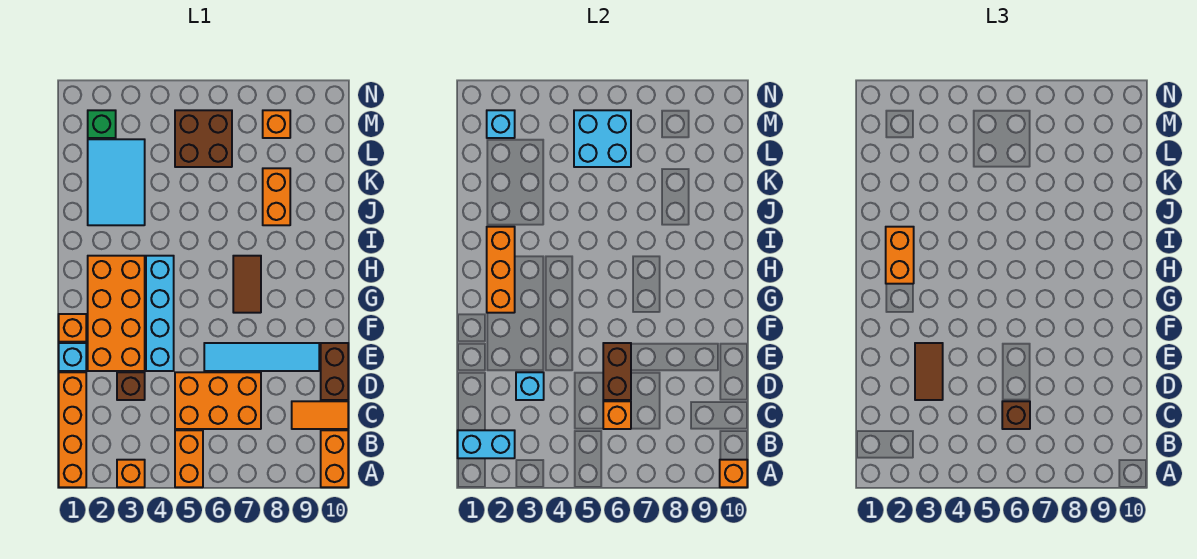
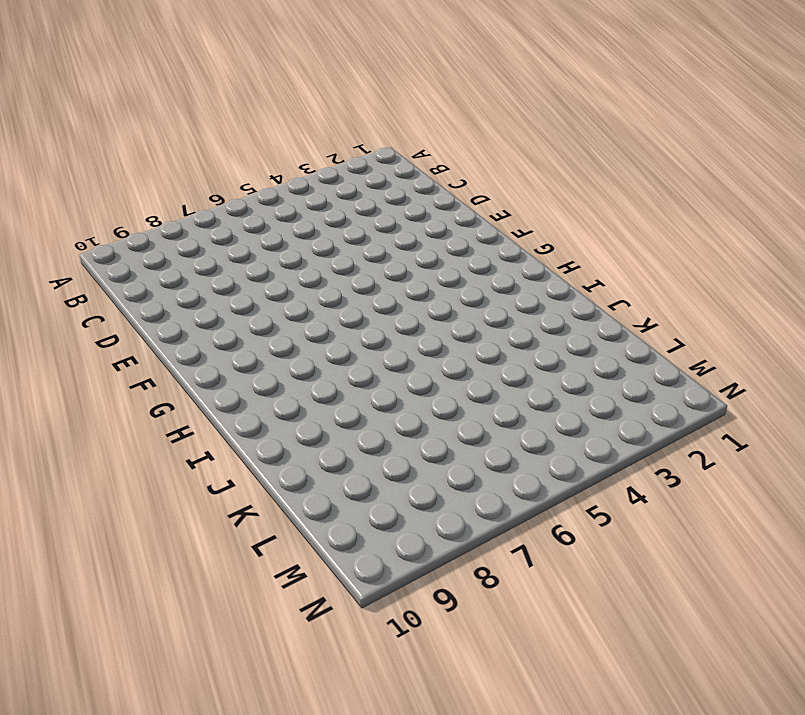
none -> orange 1x4 brick [59,372,86,487]
none -> orange 1x1 brick [117,460,145,487]
none -> orange 1x2 brick [175,430,203,487]
none -> orange 1x2 brick [321,430,348,487]

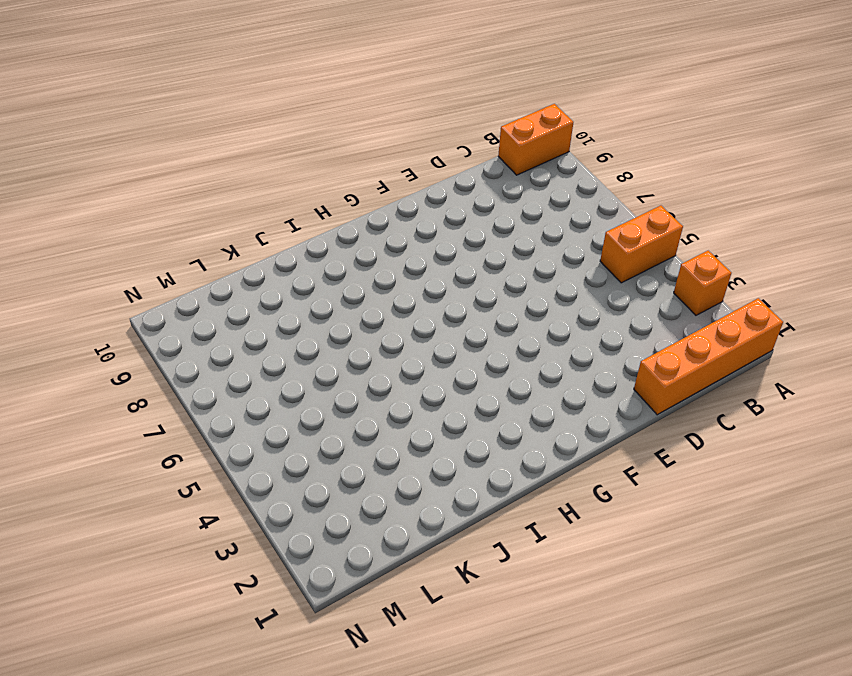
none -> orange 2x3 brick [175,372,261,429]
none -> orange 1x2 tile [292,401,348,429]
none -> brown 1x1 brick [117,372,145,400]
none -> brown 1x2 brick [321,343,348,400]

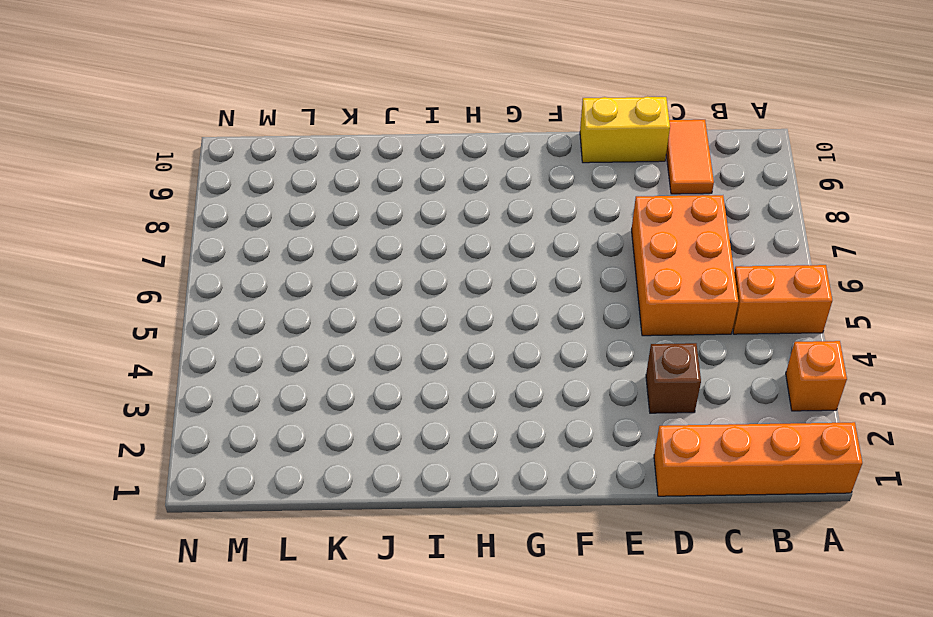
yellow 1x2 brick [580,97,670,163] -> brown 1x2 brick [321,343,348,400]
none -> orange 1x2 brick [321,430,348,487]
none -> cyan 1x1 brick [59,343,86,371]
none -> orange 2x4 brick [88,256,145,371]
none -> cyan 1x4 brick [146,256,174,371]

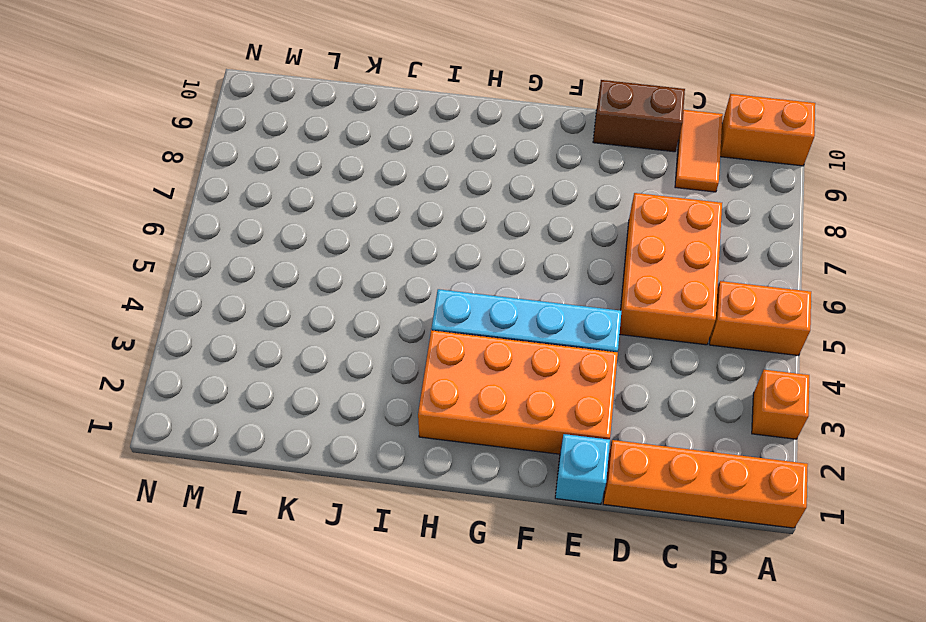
none -> brown 1x1 brick [117,372,145,400]
none -> cyan 1x4 tile [204,343,319,371]
none -> orange 1x1 brick [59,314,86,342]
none -> brown 1x2 tile [233,256,261,313]

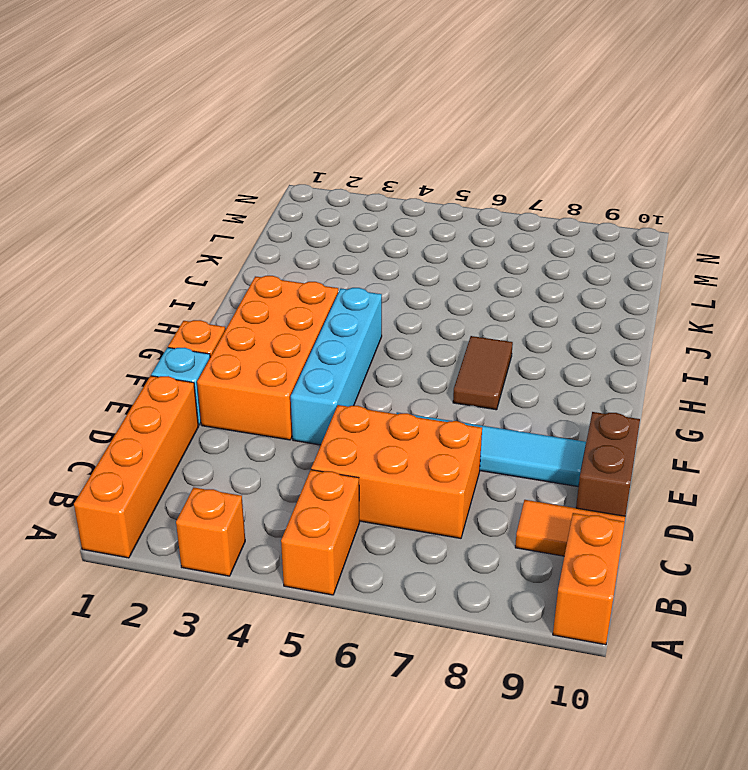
none -> brown 1x1 brick [117,372,145,400]
none -> cyan 2x3 tile [88,139,145,225]
none -> orange 1x2 brick [263,168,290,225]
none -> brown 2x2 brick [175,110,232,167]

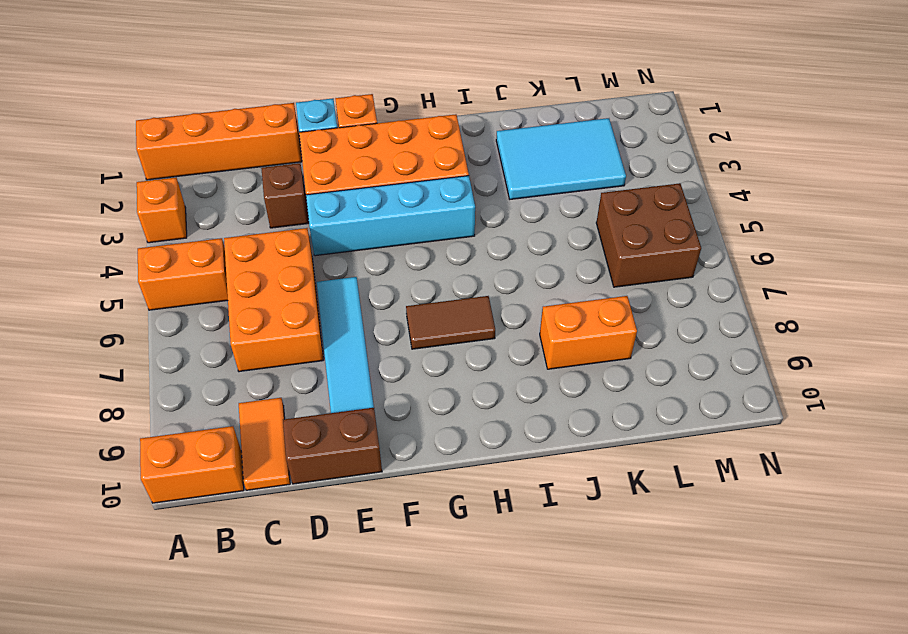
none -> green 1x1 brick [88,110,116,138]
none -> orange 1x1 brick [263,110,290,138]
none -> orange 1x1 brick [720,460,747,487]
none -> cyan 1x2 brick [458,430,515,458]

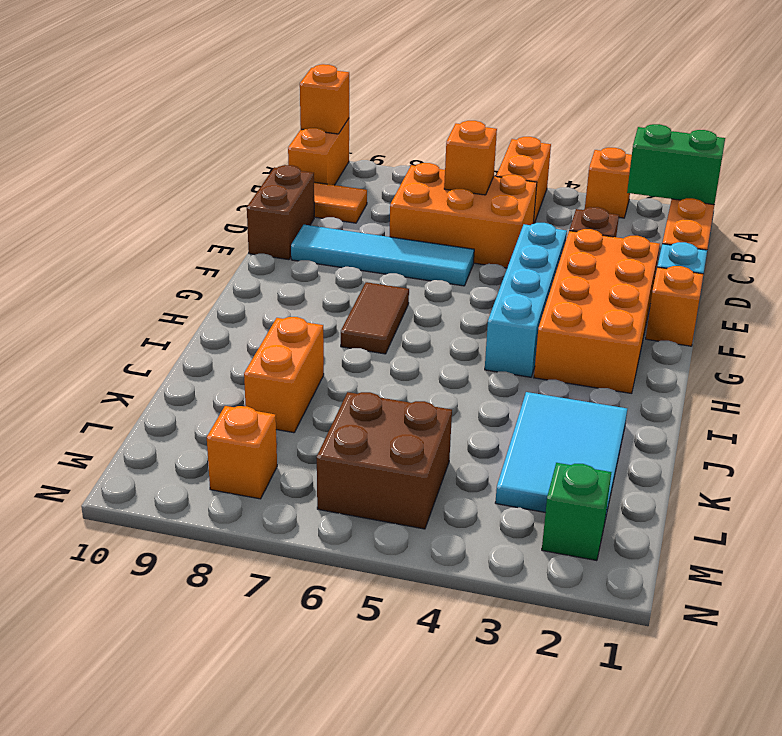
green 1x2 brick [627,124,725,205] -> cyan 1x2 brick [458,430,515,458]
none -> cyan 1x1 brick [516,372,544,400]
none -> brown 1x2 brick [603,343,631,400]
none -> orange 1x3 brick [487,227,515,313]
none -> cyan 2x2 brick [574,110,631,167]

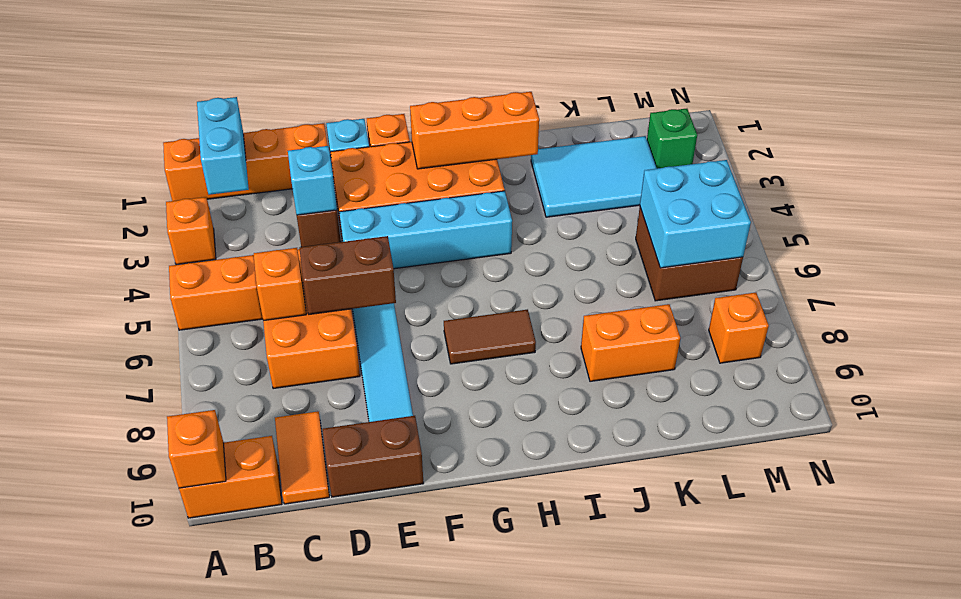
none -> cyan 1x1 brick [487,110,515,138]
none -> brown 1x1 brick [1002,401,1030,429]
none -> brown 1x2 tile [915,343,943,400]
none -> orange 1x2 brick [886,227,914,284]

